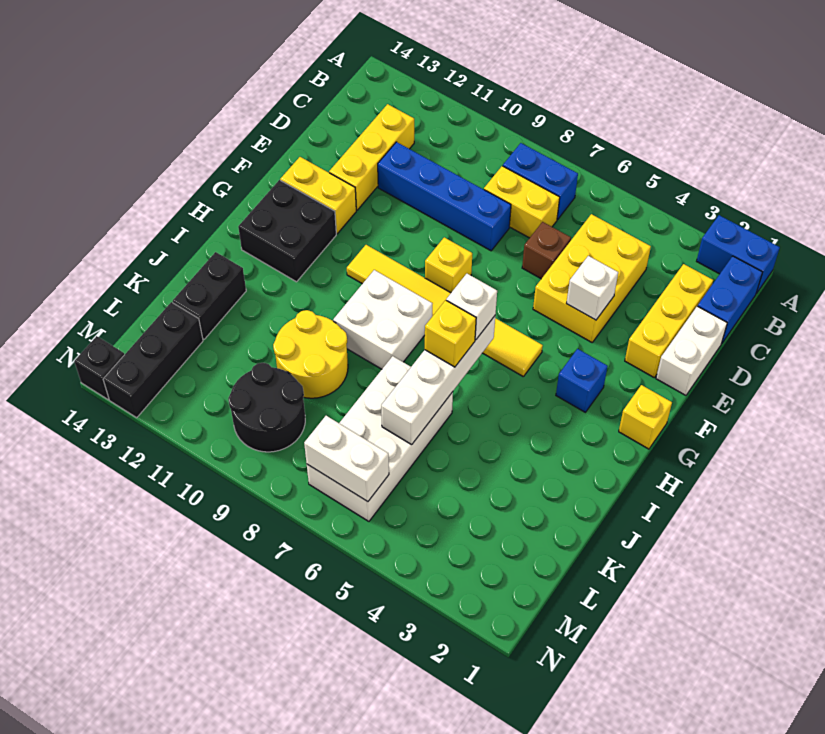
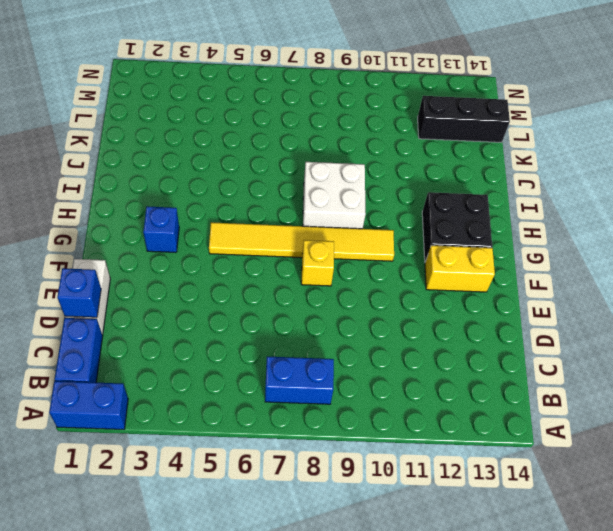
blue 1x1 brick [57,268,101,317] -> none
black 1x3 brick [418,96,510,142] -> black 1x3 brick turned to [103,302,203,418]
none -> yellow 1x3 brick [625,264,713,378]
none -> yellow 2x3 brick [533,214,651,342]
none -> yellow 1x2 brick [484,166,560,238]

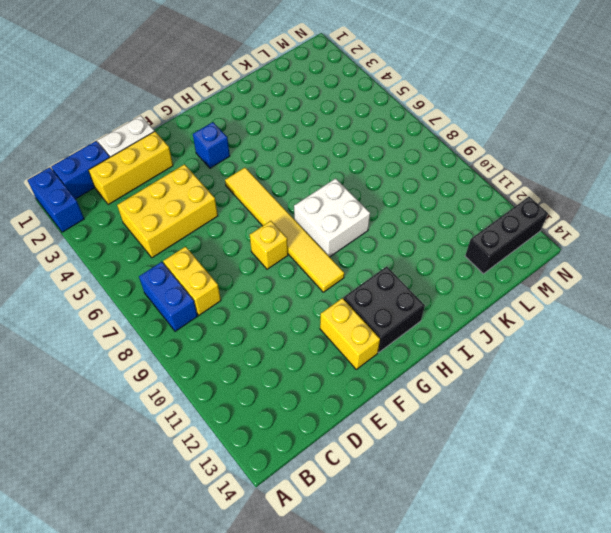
none -> yellow 1x3 brick [329,104,414,210]
none -> brown 1x1 brick [522,222,571,279]
none -> blue 1x4 brick [378,142,511,251]

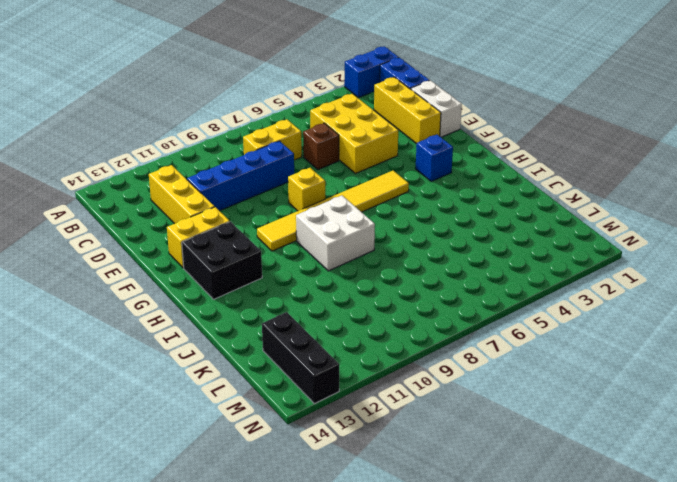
none -> blue 1x2 brick [503,143,578,220]
none -> yellow 1x1 brick [619,385,672,449]
none -> white 2x4 brick [307,356,453,521]

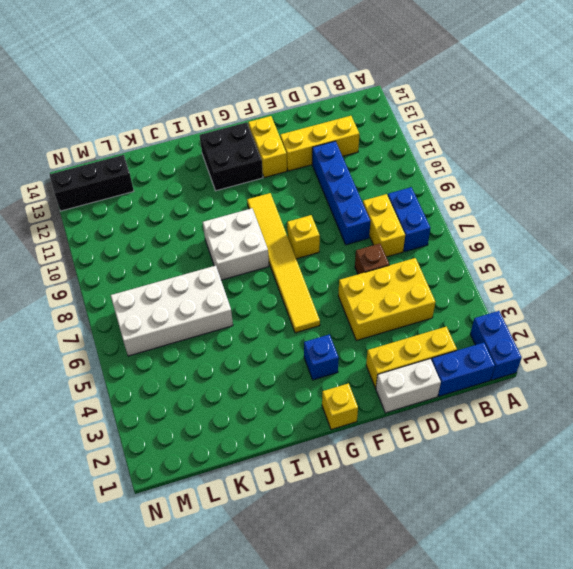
none -> yellow 2x2 round brick [273,310,348,398]
none -> black 1x2 brick [173,252,246,339]
none -> black 2x2 round brick [228,363,305,452]

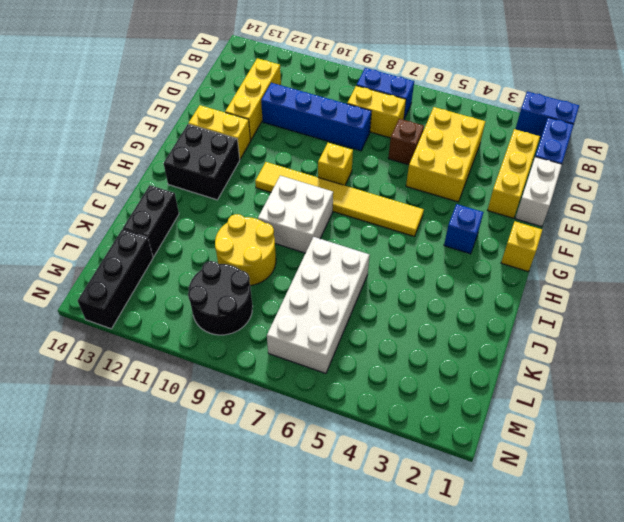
none -> black 1x1 brick [74,336,125,399]
none -> white 1x1 brick [566,256,618,320]
none -> white 1x4 brick [381,316,495,445]

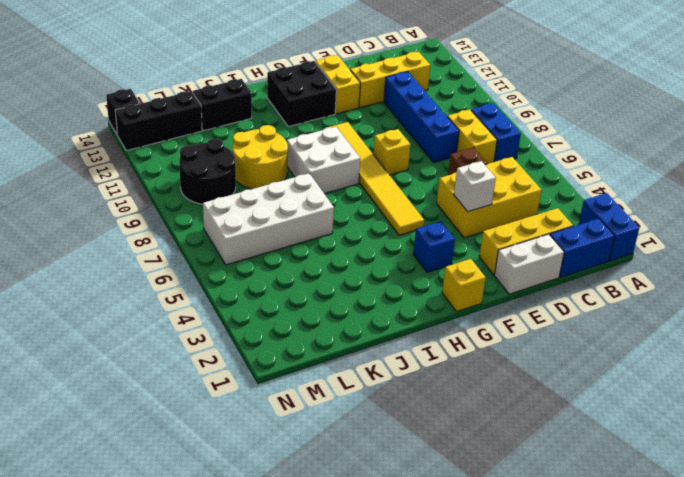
none -> white 1x4 brick [381,316,495,445]
none -> white 1x2 brick [304,416,389,502]
none -> white 1x1 brick [446,274,497,340]

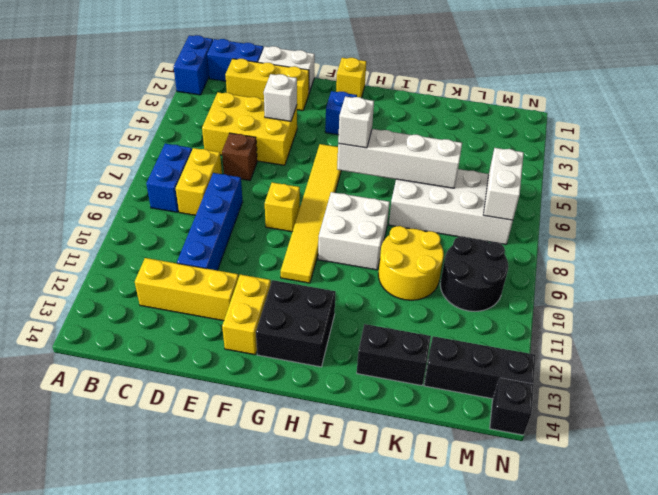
none -> yellow 1x1 brick [425,300,476,367]

